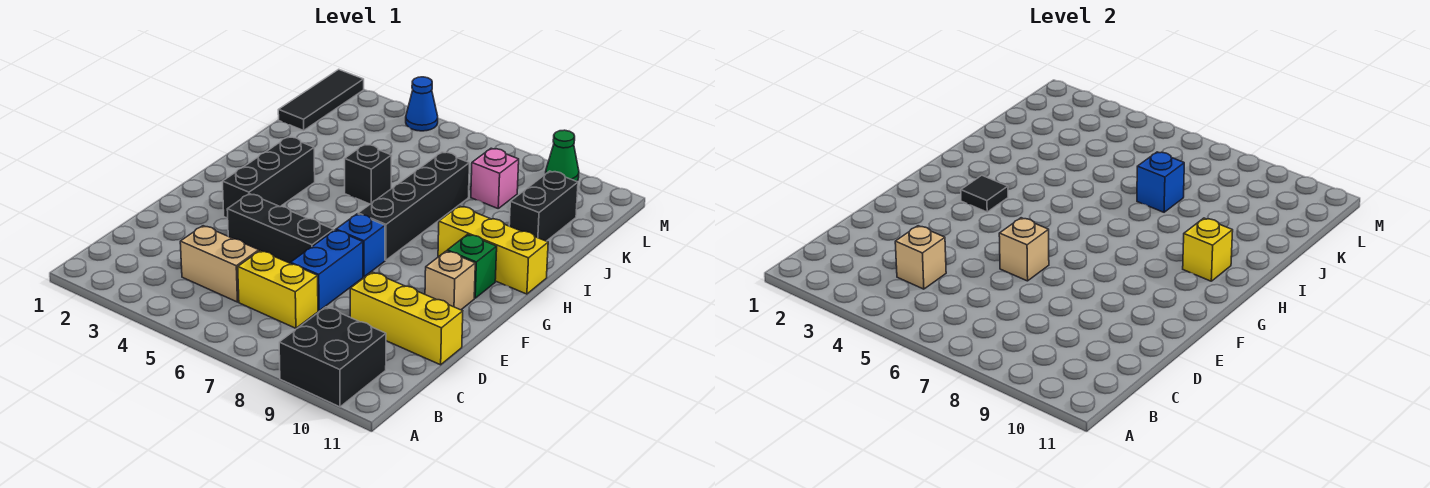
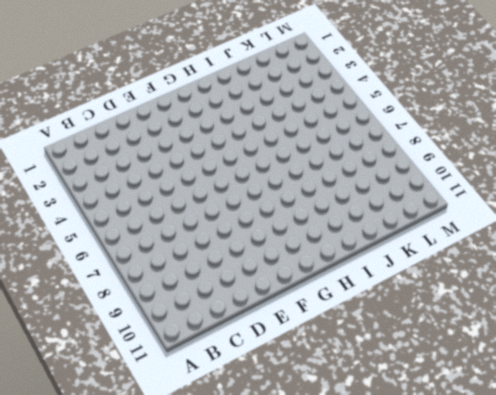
none -> black 2x2 brick [279,307,386,407]
none -> tan 1x2 brick [180,226,259,302]
none -> yellow 1x2 brick [238,251,318,328]

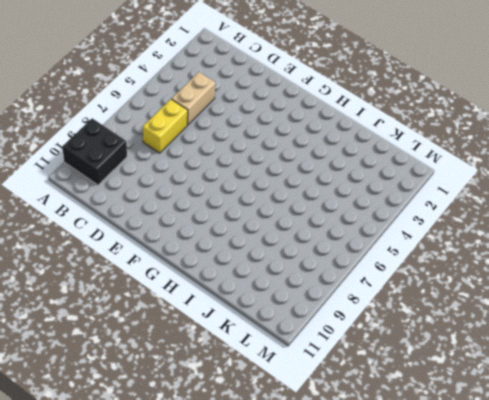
none -> blue 1x2 brick [291,230,363,311]
none -> yellow 1x3 brick [350,272,463,365]
none -> black 1x3 brick [227,194,334,263]

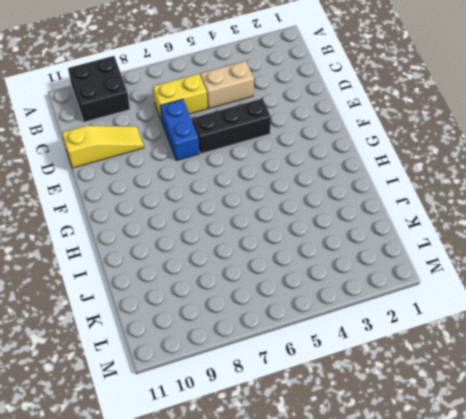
yellow 1x3 slope [62,126,144,168] -> yellow 1x3 brick [350,272,463,365]
none -> black 1x3 brick [223,137,315,218]
none -> blue 1x1 brick [336,214,385,277]
none -> tan 1x1 brick [425,251,475,310]

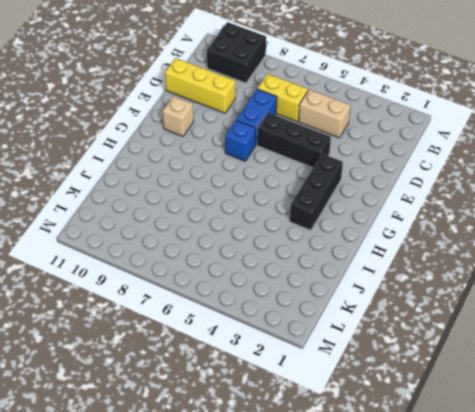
none -> black 1x4 brick [358,152,469,260]
none -> green 1x1 brick [447,234,497,298]
none -> yellow 1x3 brick [438,206,548,294]

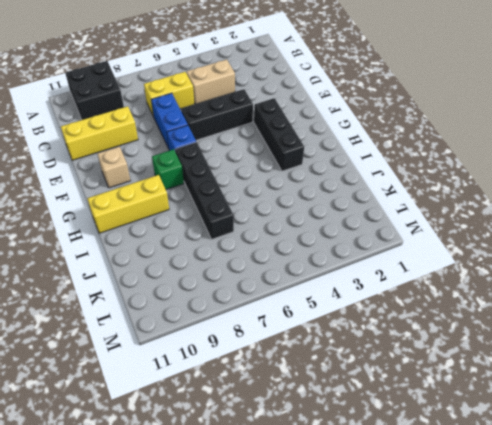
green 1x1 brick [152,149,184,189] -> green 1x1 brick moved to [447,234,497,298]
none -> black 1x1 brick [345,144,392,204]
none -> black 1x2 brick [509,171,578,241]
none -> black 1x3 tile [278,69,364,130]

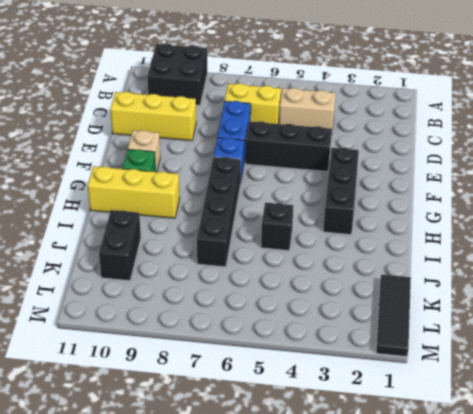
none -> pink 1x1 brick [471,148,519,208]
none -> blue 1x1 cone [406,77,438,131]
none -> green 1x1 cone [546,130,579,181]

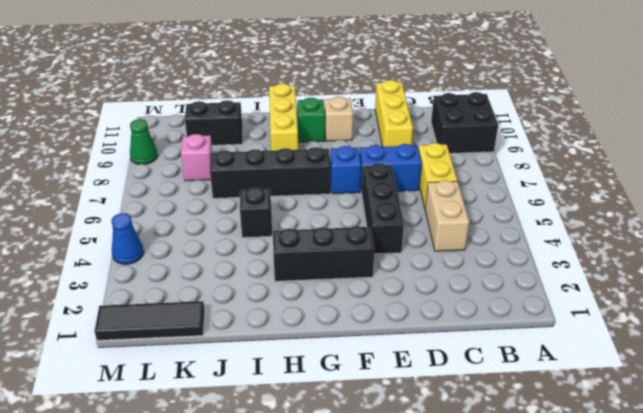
none -> tan 1x1 brick [895,226,946,289]
none -> tan 1x1 brick [999,218,1049,281]
none -> black 1x1 tile [961,175,1008,212]

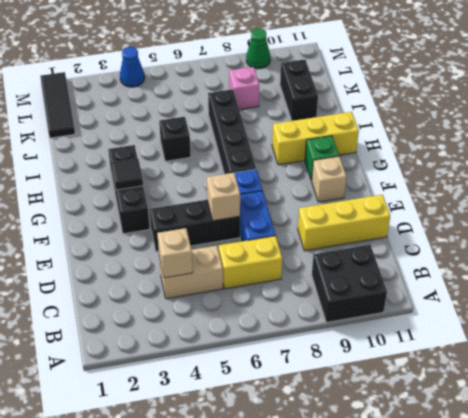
none -> yellow 1x1 brick [1183,218,1233,281]
none -> blue 1x1 brick [1137,152,1184,212]

